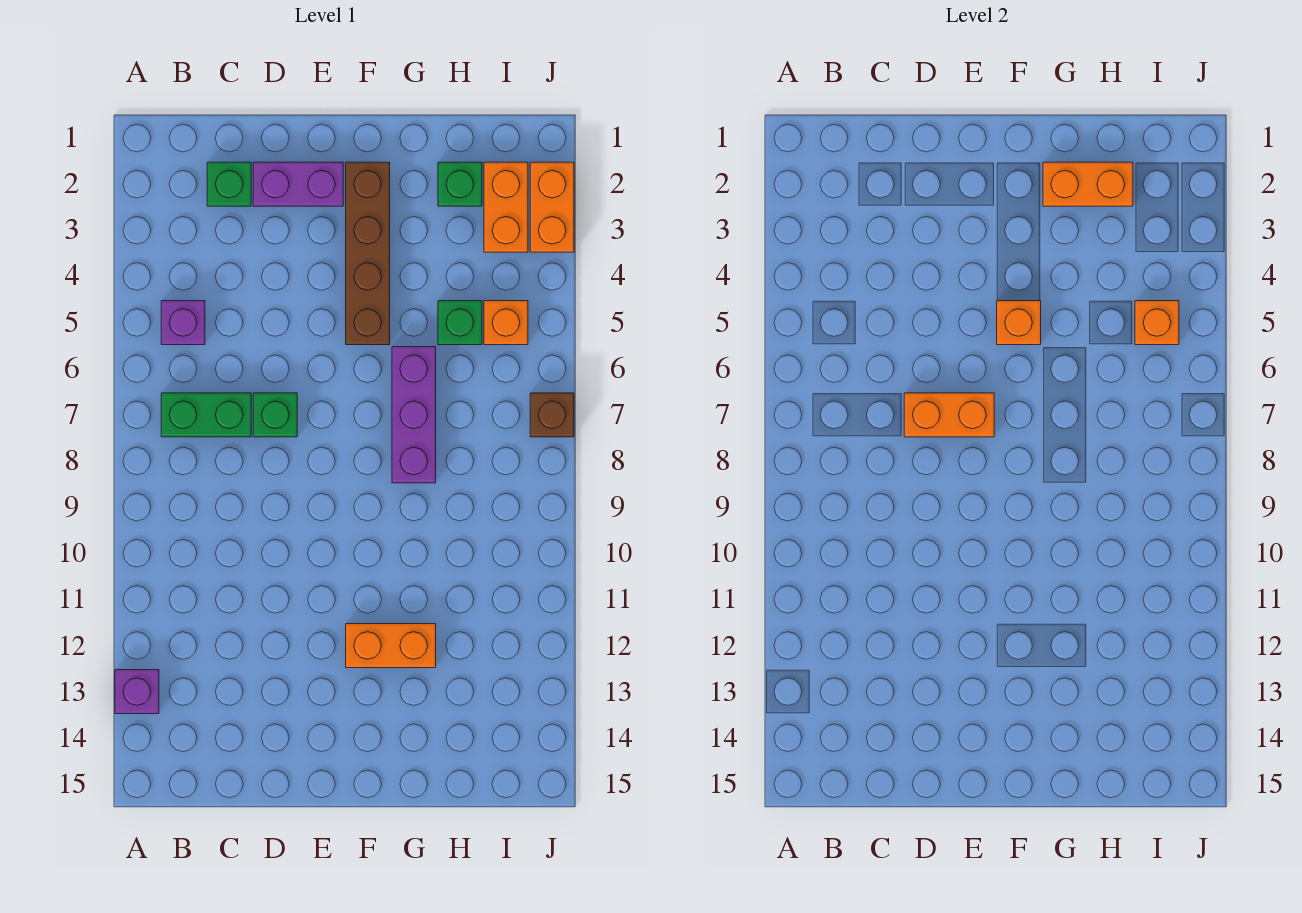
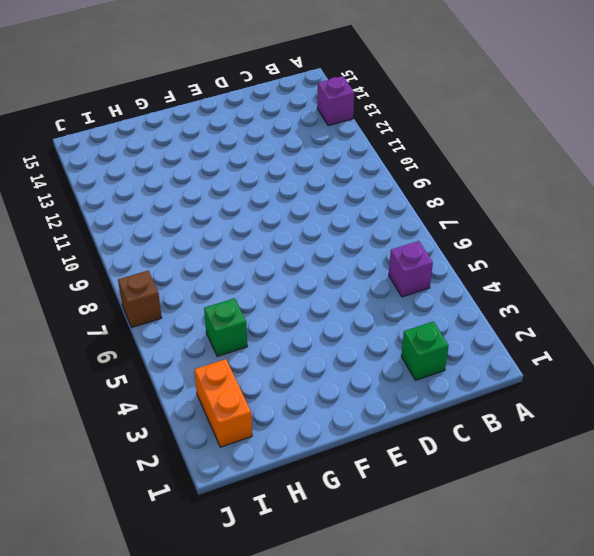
none -> green 1x2 brick [161,393,251,437]
none -> purple 1x2 brick [253,162,343,206]
none -> green 1x1 brick [253,393,297,437]

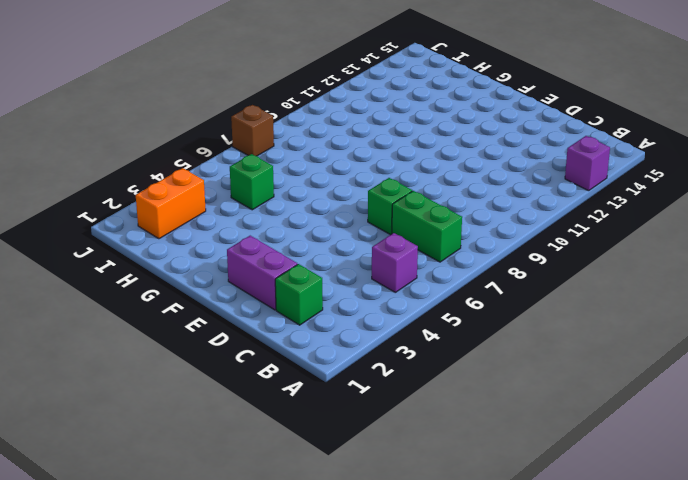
none -> brown 1x4 brick [346,162,390,345]
none -> orange 1x2 brick [346,624,436,668]
none -> purple 1x3 brick [392,347,436,483]

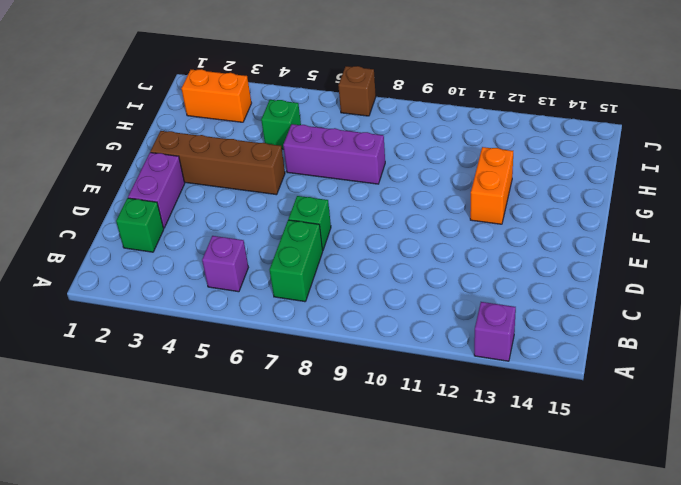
none -> green 1x1 brick [438,162,482,206]
none -> orange 1x1 brick [484,301,528,345]
none -> orange 1x2 brick [530,162,574,252]

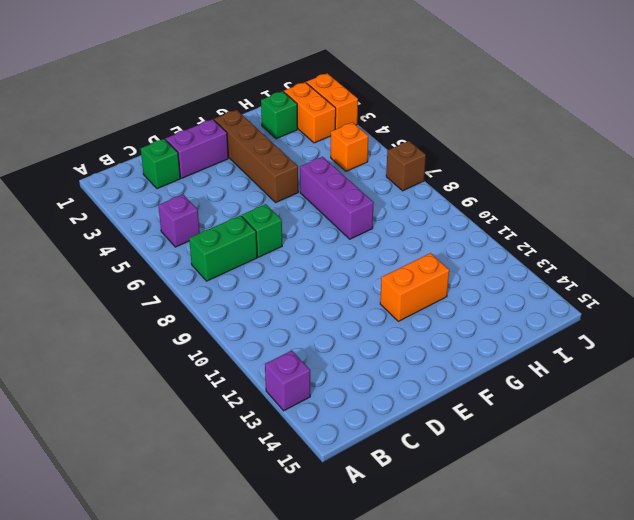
none -> green 1x1 brick [438,301,482,345]
none -> orange 1x2 brick [904,393,994,437]
none -> orange 1x1 brick [997,301,1041,345]

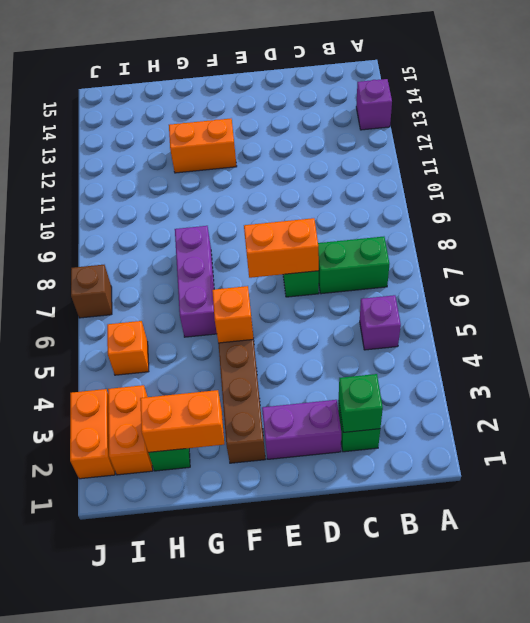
green 1x1 brick [339,374,383,432] -> green 1x1 brick moved to [438,301,482,345]
none -> orange 1x1 brick [1135,301,1179,345]

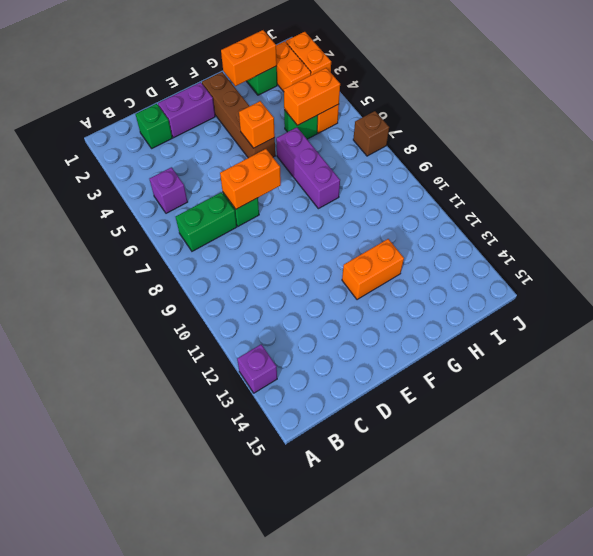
orange 1x2 brick [284,68,340,126] -> orange 1x1 brick [1135,301,1179,345]

